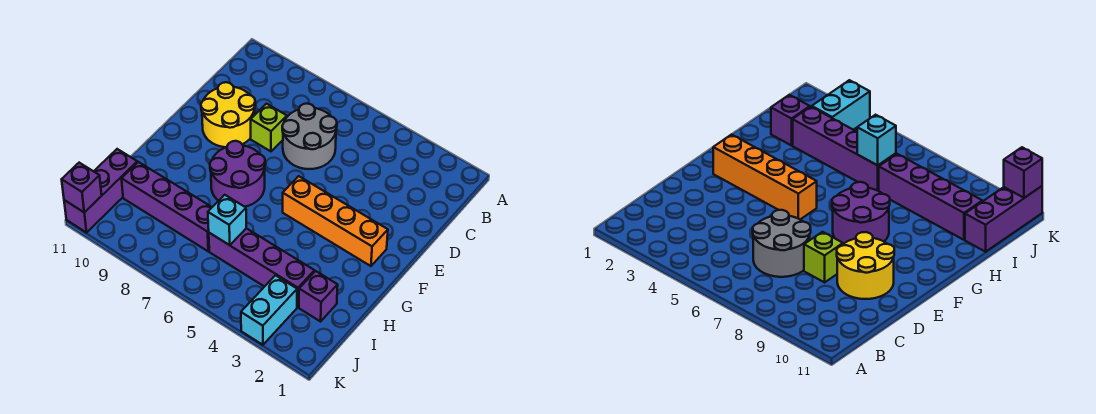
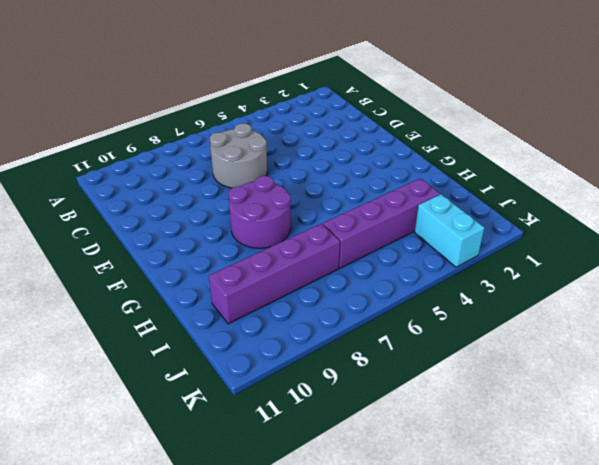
none -> lime 1x1 brick [251,104,287,151]
none -> yellow 2x2 round brick [201,82,255,147]
none -> orange 1x4 brick [283,176,388,266]

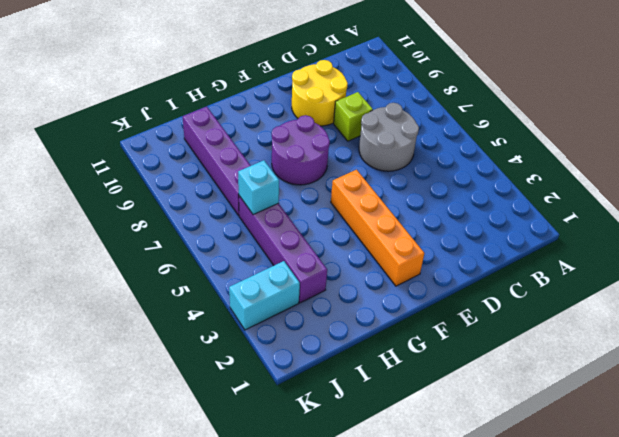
none -> purple 1x1 brick [299,271,338,321]
none -> purple 1x3 brick [64,149,137,233]
none -> purple 1x1 brick [62,163,102,212]

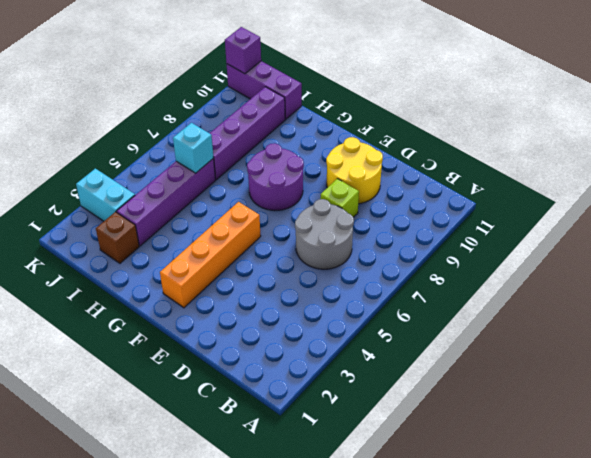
brown 1x1 brick [96,212,139,263] -> purple 1x1 brick [299,271,338,321]

